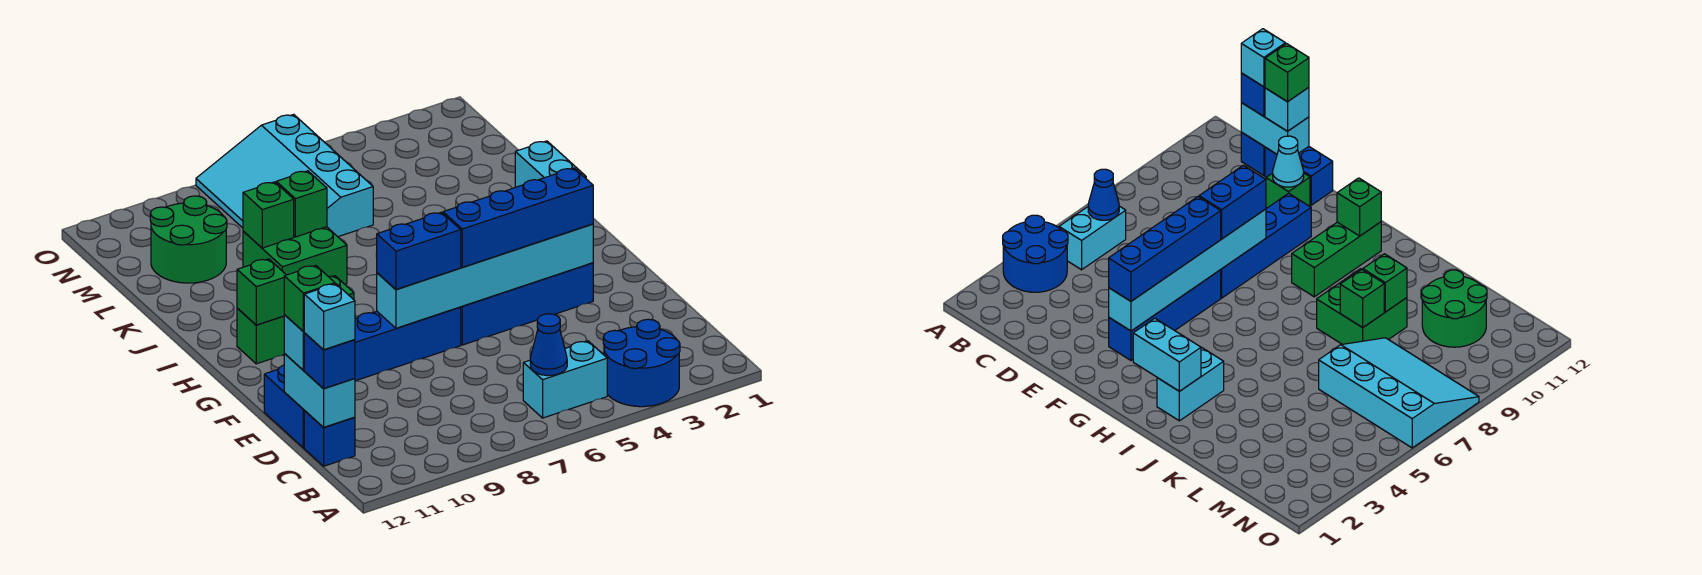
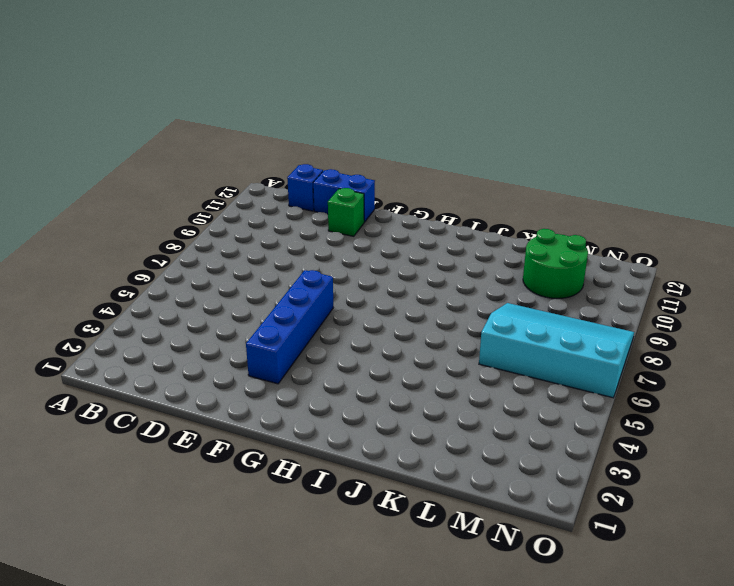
none -> blue 2x2 round brick [603,319,680,407]
none -> cyan 1x2 brick [523,341,607,418]
none -> blue 1x4 brick [355,307,461,381]

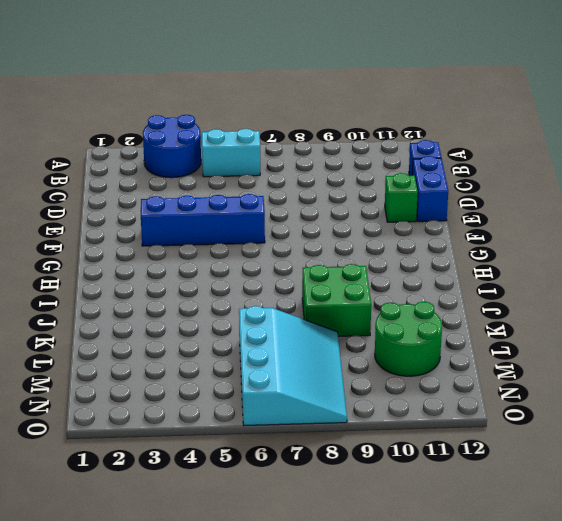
none -> blue 1x4 brick [355,307,461,381]
none -> green 1x3 brick [237,276,354,364]
none -> cyan 1x2 brick [1157,347,1224,421]

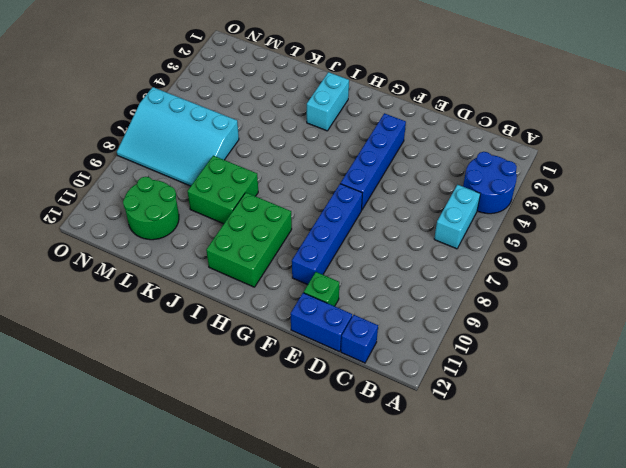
green 2x3 brick [206,193,292,287] -> green 1x3 brick [237,276,354,364]
none -> blue 1x1 cone [530,314,567,376]
none -> cyan 1x2 brick [284,354,355,427]
none -> cyan 1x1 cone [1273,136,1304,187]

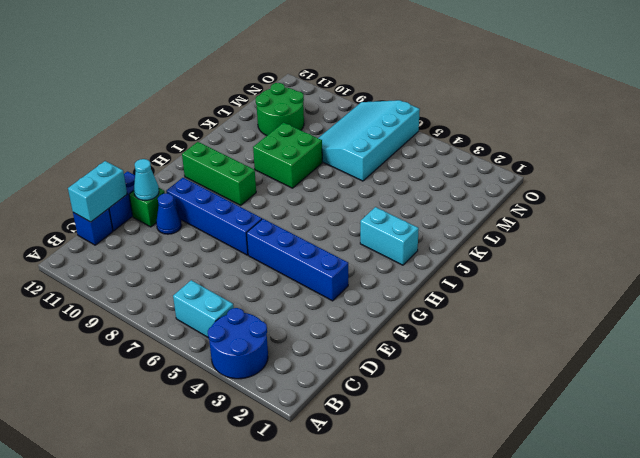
blue 1x1 cone [156,193,182,234] -> blue 1x1 cone moved to [530,314,567,376]
none -> cyan 1x6 brick [377,224,593,328]
none -> cyan 1x2 brick [515,141,586,187]
none -> green 1x1 brick [237,259,286,325]

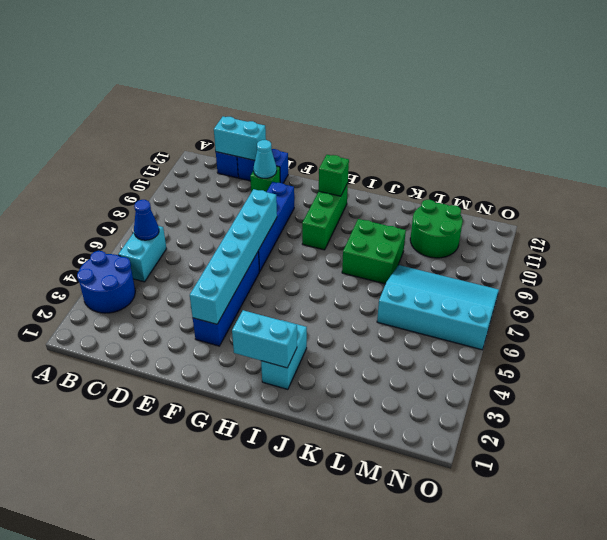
none -> green 1x1 brick [276,171,327,237]
none -> green 1x1 brick [243,182,294,248]
none -> blue 1x1 brick [304,333,355,389]

